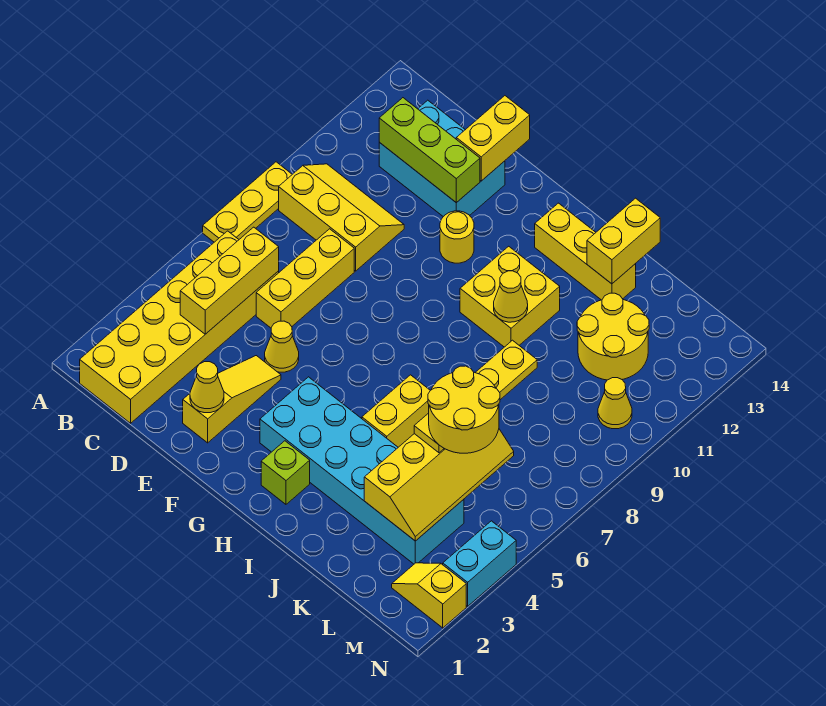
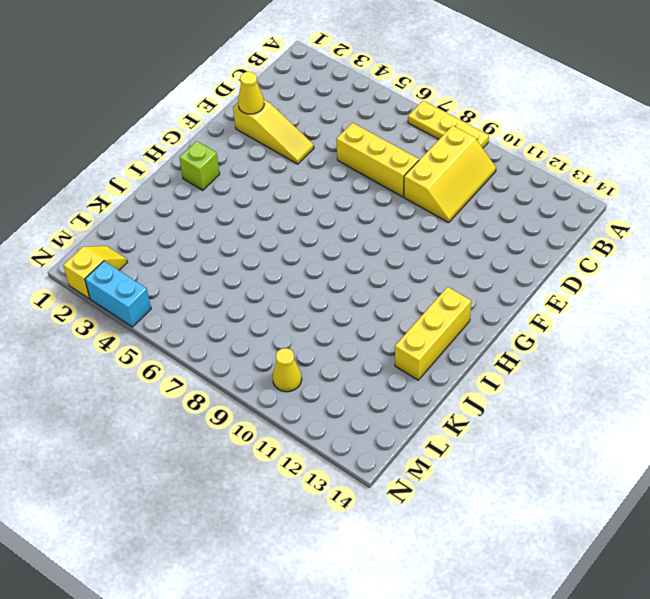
none -> yellow 2x6 brick [80,231,279,423]
none -> cyan 2x3 brick [379,100,505,217]
none -> yellow 1x1 cone [265,321,299,372]

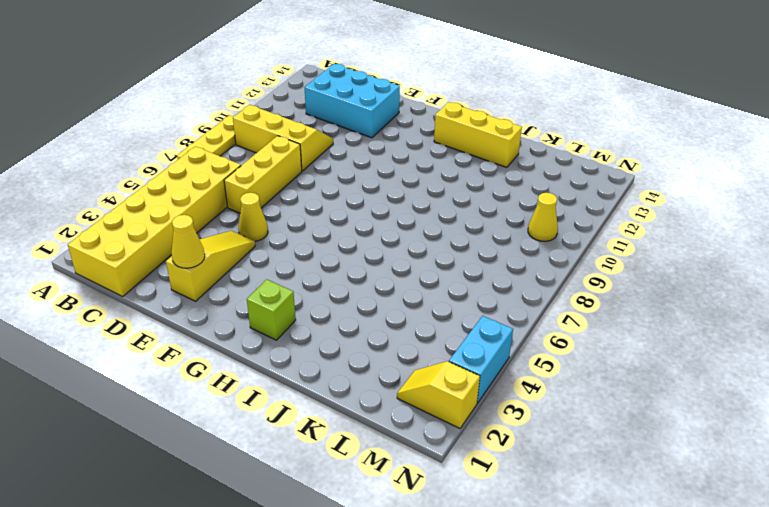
none -> yellow 1x1 round brick [440,211,474,263]
none -> cyan 2x6 brick [260,377,464,564]
none -> yellow 2x2 brick [460,246,560,347]

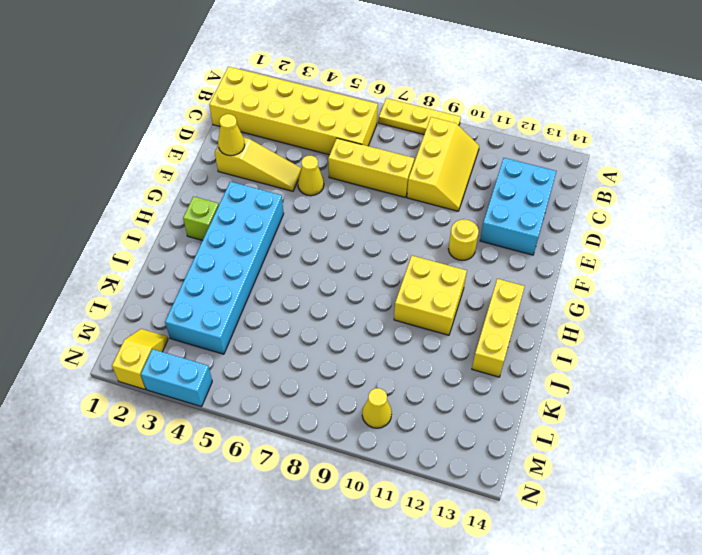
none -> yellow 1x2 brick [362,375,430,447]
none -> yellow 2x2 round brick [577,293,649,380]
none -> yellow 1x3 brick [180,227,279,334]

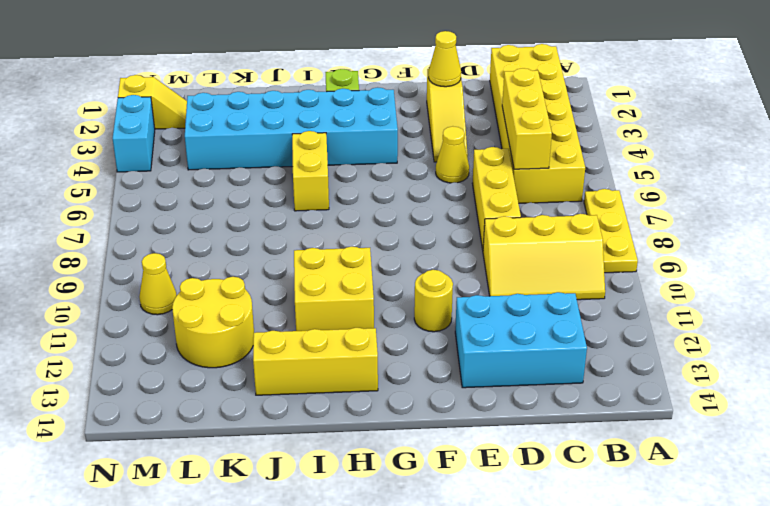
none -> lime 1x3 brick [379,98,480,203]
none -> yellow 1x2 brick [456,96,530,181]
none -> yellow 1x1 cone [494,271,528,322]

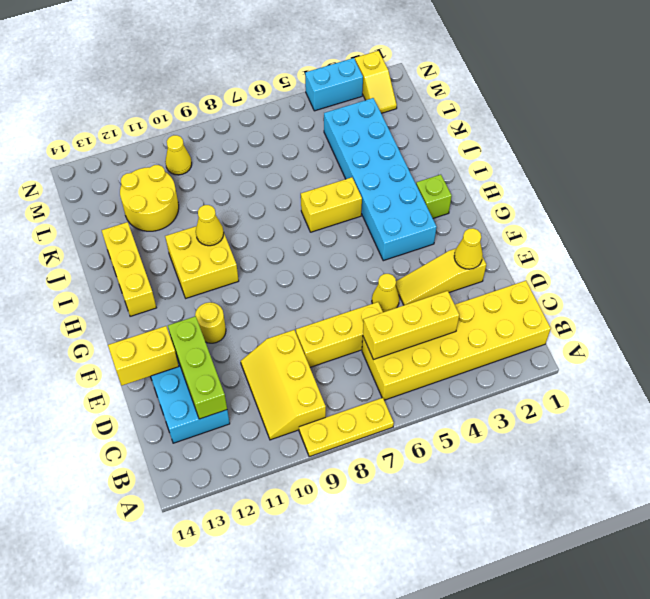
none -> yellow 1x2 brick [587,198,660,284]
none -> yellow 2x4 slope [364,429,514,541]
none -> yellow 1x4 plate [414,340,537,453]

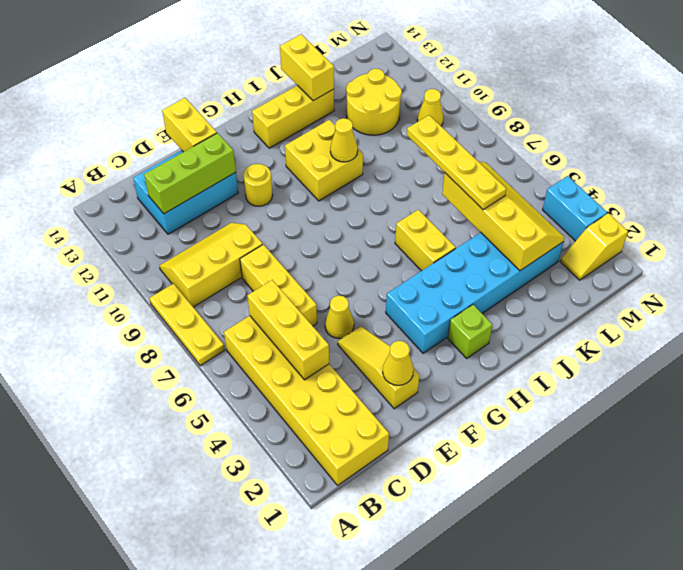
none -> yellow 2x2 round brick [428,366,500,453]

